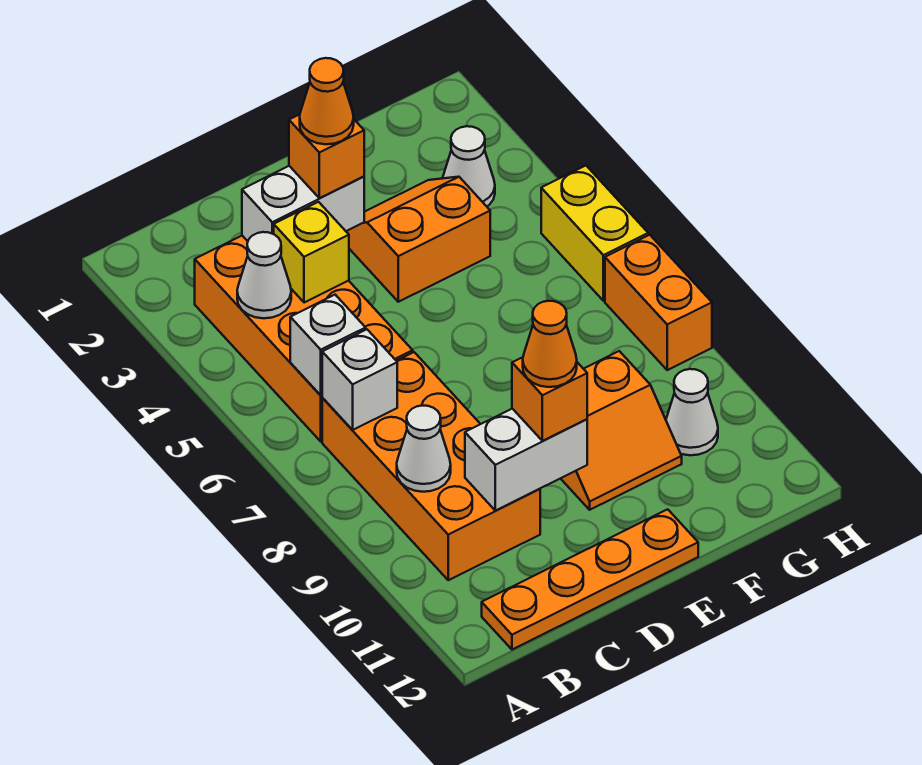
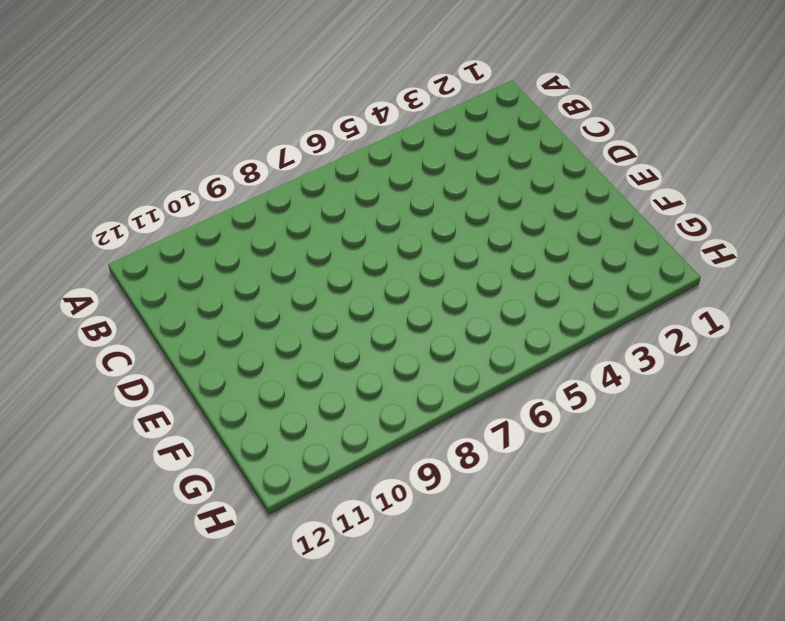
none -> orange 2x4 brick [195,236,413,441]
none -> orange 2x4 brick [322,352,540,580]
none -> orange 1x4 plate [482,509,698,650]

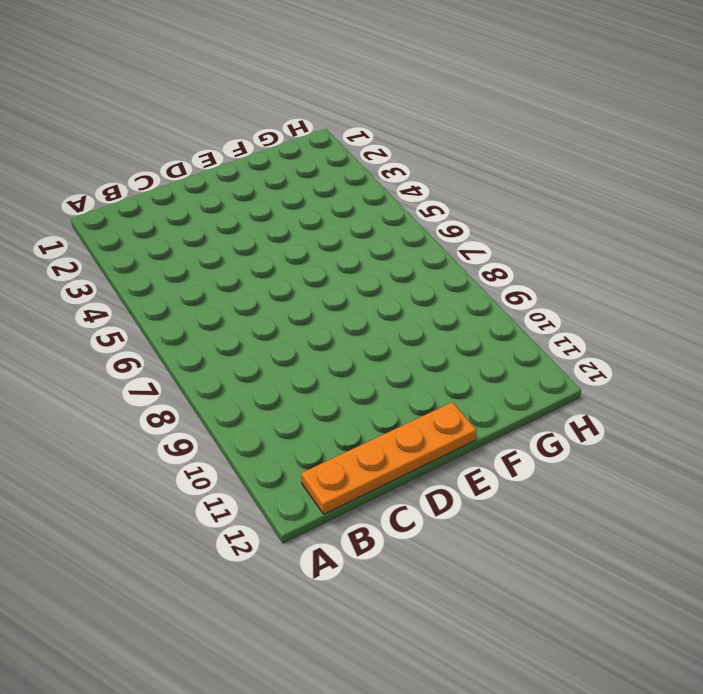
none -> orange 2x4 brick [195,236,413,441]
none -> orange 2x4 brick [322,352,540,580]
none -> orange 2x2 slope [346,177,490,302]

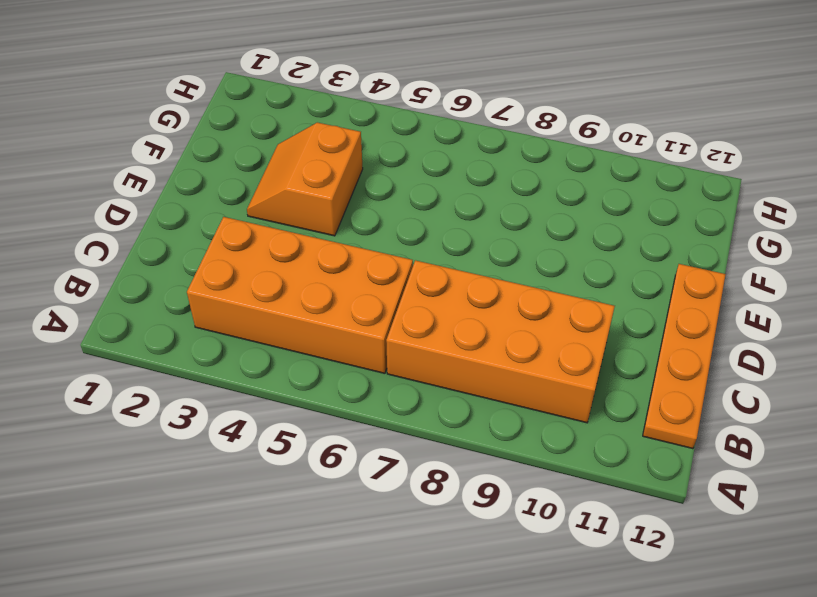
none -> orange 2x2 slope [561,351,682,510]
none -> white 1x1 cone [443,126,495,206]
none -> white 1x1 cone [666,369,718,455]

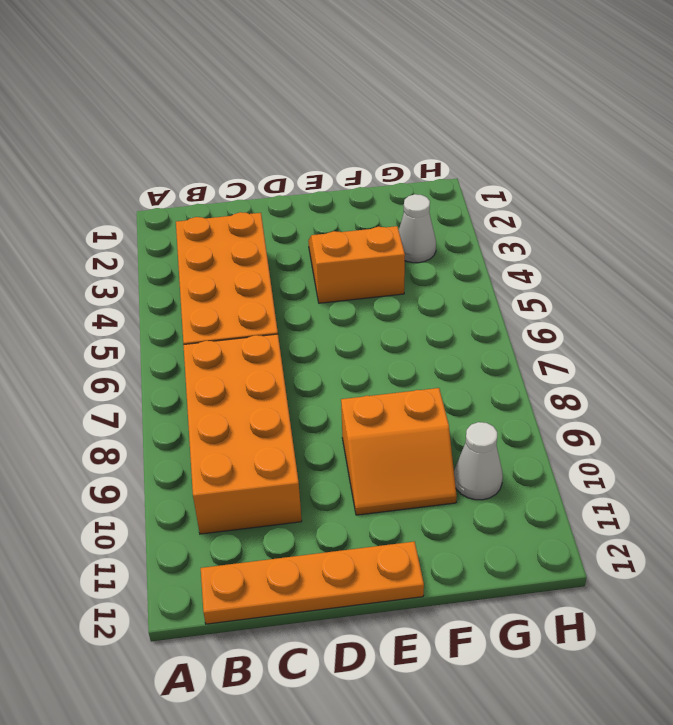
none -> yellow 1x2 brick [541,166,648,301]
none -> orange 1x2 brick [605,235,712,370]
none -> white 1x1 cone [237,232,291,318]

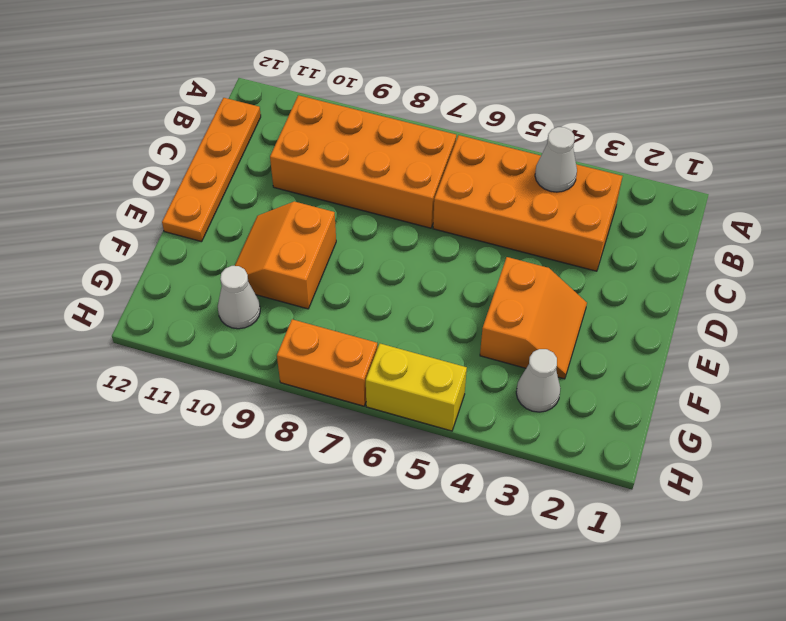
none -> white 1x1 brick [290,295,366,395]
none -> white 1x1 brick [322,329,397,430]
none -> white 1x1 cone [397,406,451,492]

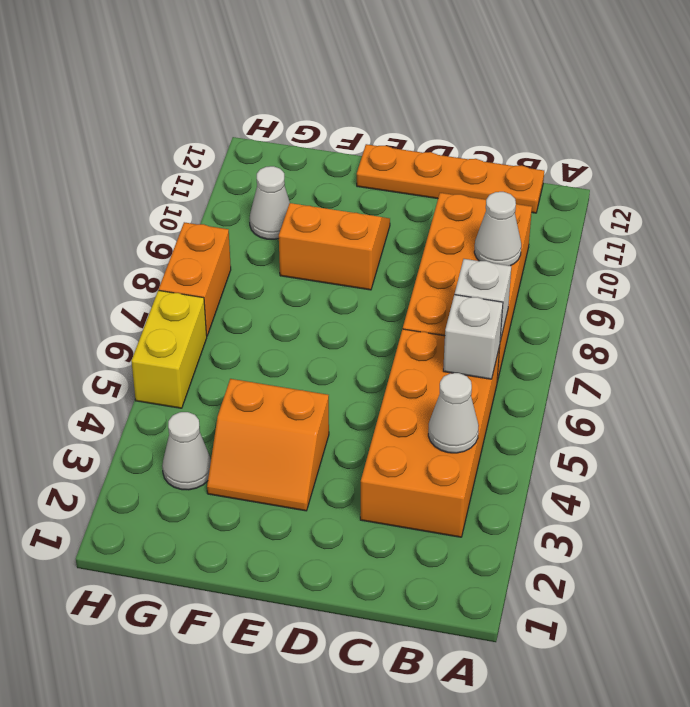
none -> white 1x2 brick [242,166,364,241]
none -> yellow 1x1 brick [274,202,349,303]
none -> white 1x2 brick [465,409,587,511]

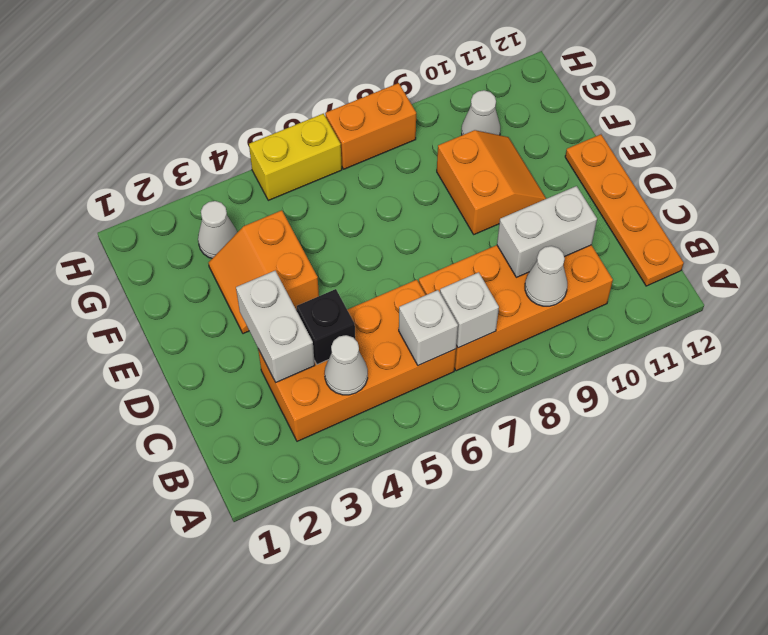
black 1x1 brick [297,289,355,364] -> yellow 1x1 brick [274,202,349,303]
white 1x2 brick [497,186,597,277] -> white 1x2 brick turned to [465,409,587,511]
none -> orange 1x1 brick [289,114,364,198]
none -> orange 1x1 brick [512,357,587,441]
none -> orange 1x1 cone [300,58,354,144]

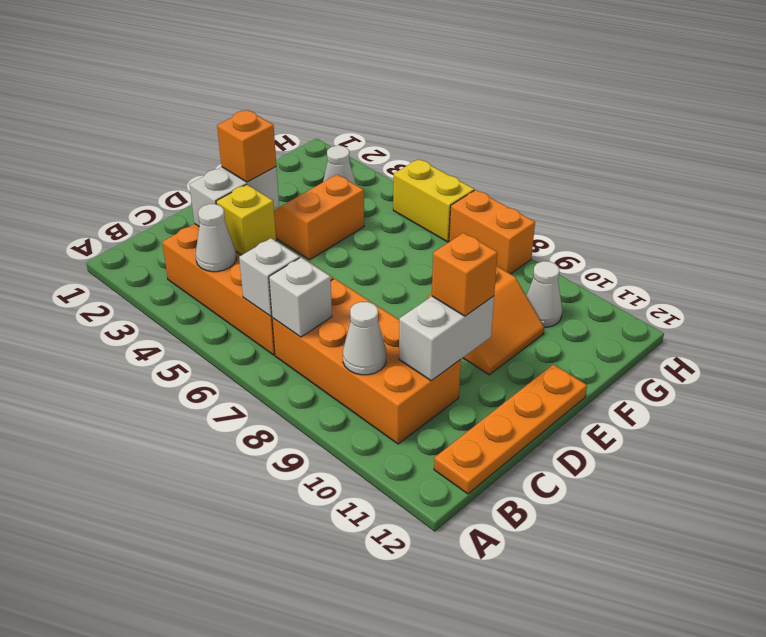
none -> orange 1x1 cone [300,58,354,144]
none -> orange 1x1 cone [523,301,577,387]

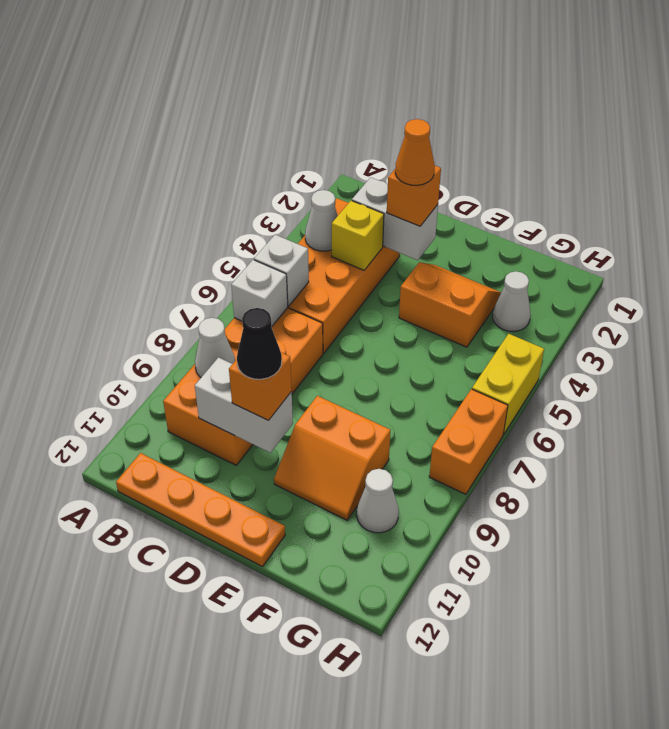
black 1x1 cone [237,308,282,379] -> orange 1x1 cone [523,301,577,387]

